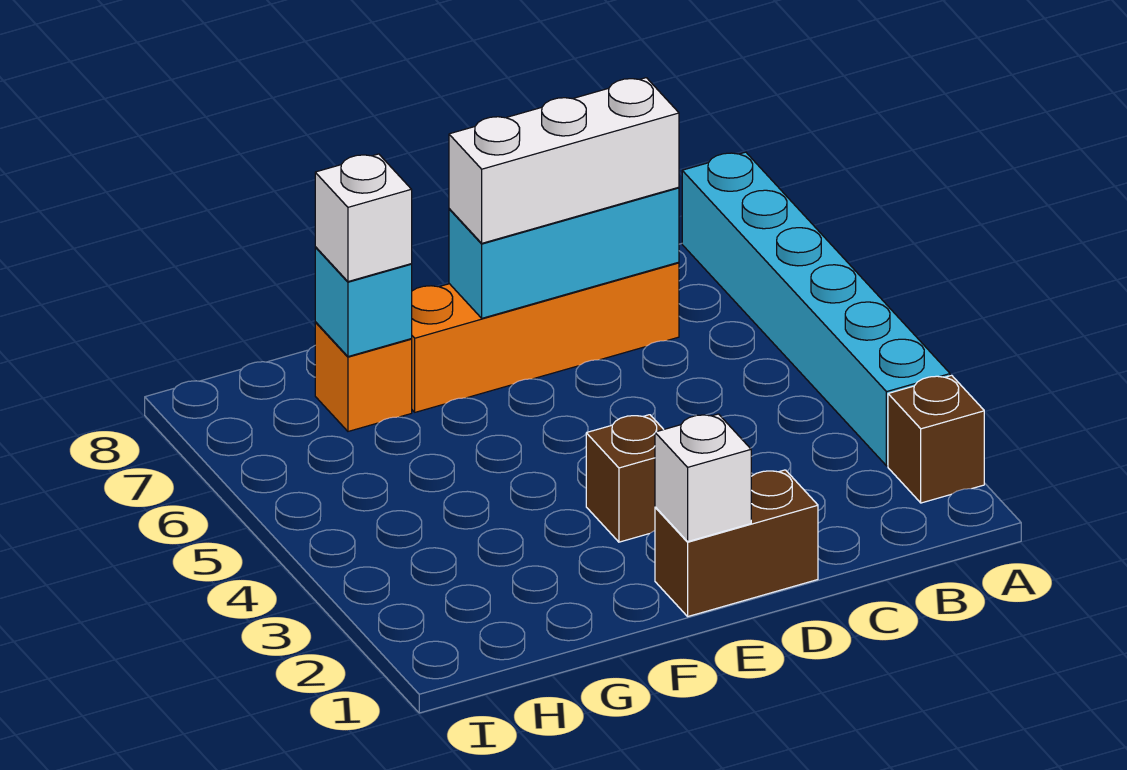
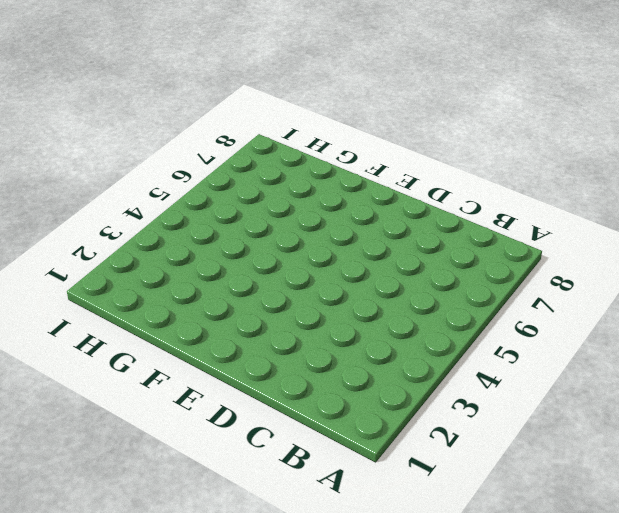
none -> brown 1x1 brick [888,375,984,503]
none -> cyan 1x6 brick [682,152,950,466]

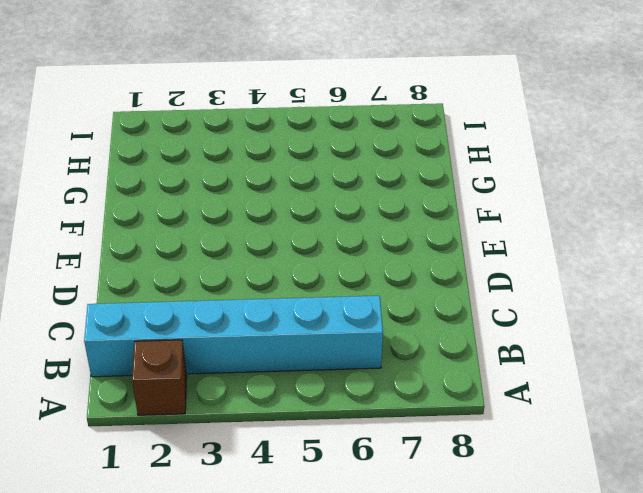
cyan 1x6 brick [84,296,383,377] -> cyan 1x6 brick moved to [682,152,950,466]
none -> orange 1x4 brick [411,262,679,412]
none -> brown 1x2 brick [655,470,818,616]

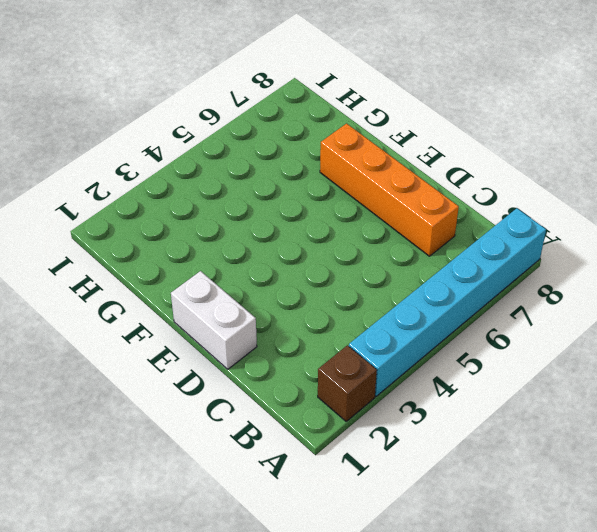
white 1x2 brick [171,271,257,369] -> brown 1x2 brick [655,470,818,616]
none -> brown 1x1 brick [586,415,664,542]
none -> orange 1x1 brick [315,322,412,431]

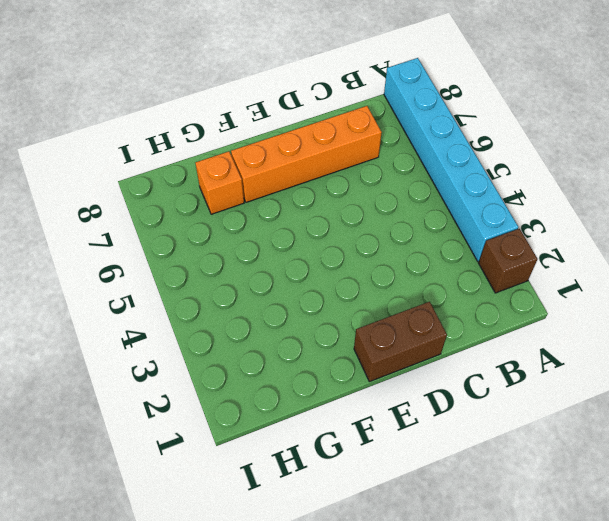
none -> brown 1x1 brick [586,415,664,542]
none -> cyan 1x3 brick [449,187,679,318]

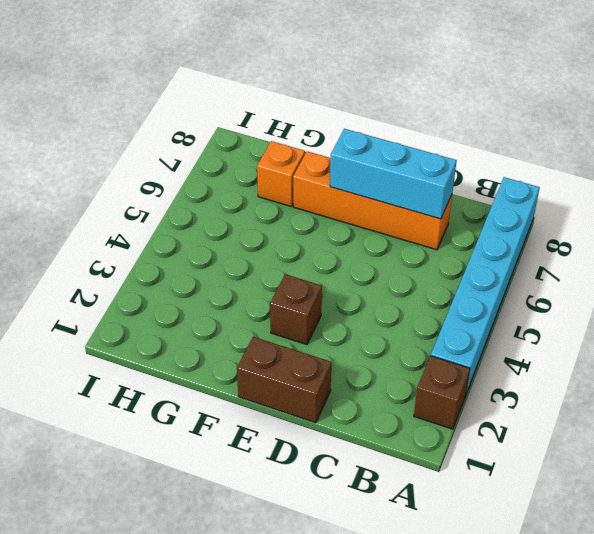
none -> white 1x1 brick [655,414,751,541]
none -> cyan 1x1 brick [315,247,412,357]

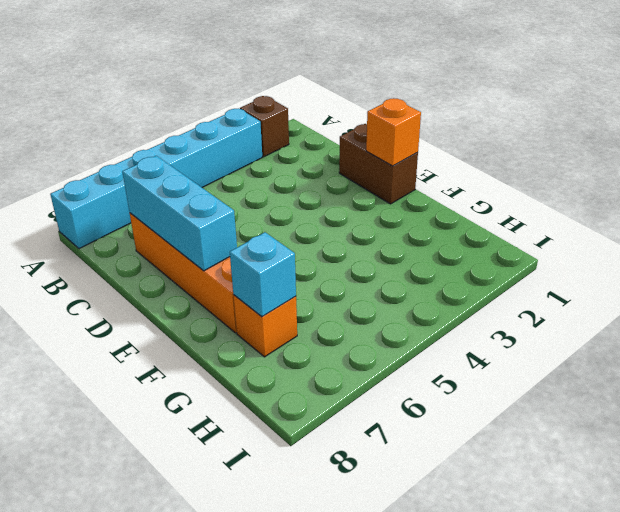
orange 1x1 brick [366,99,421,166] -> white 1x1 brick [655,414,751,541]
none -> brown 1x1 brick [586,415,664,542]
none -> white 1x3 brick [449,78,679,243]

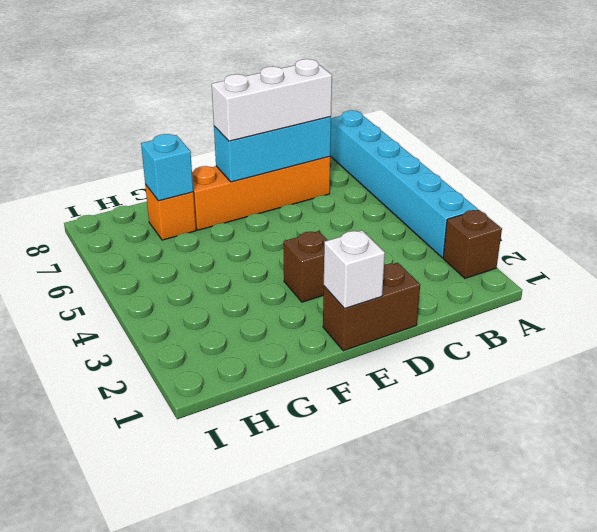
none -> white 1x1 brick [315,154,412,282]

